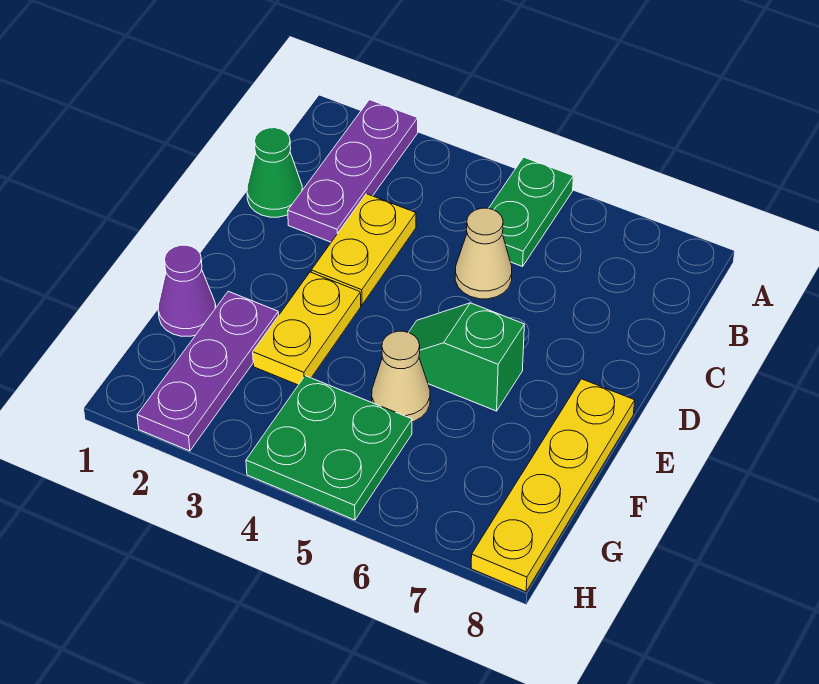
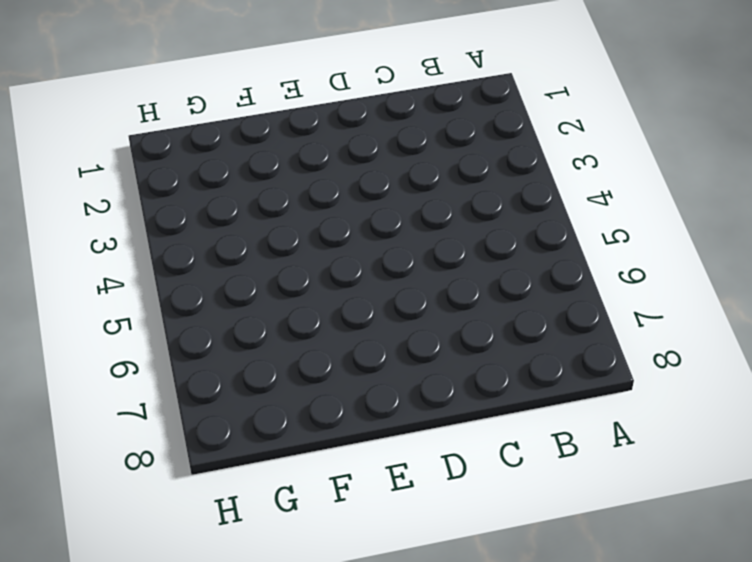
none -> purple 1x3 plate [288,100,418,242]
none -> green 1x2 plate [489,157,573,267]
none -> green 1x1 cone [247,128,302,217]

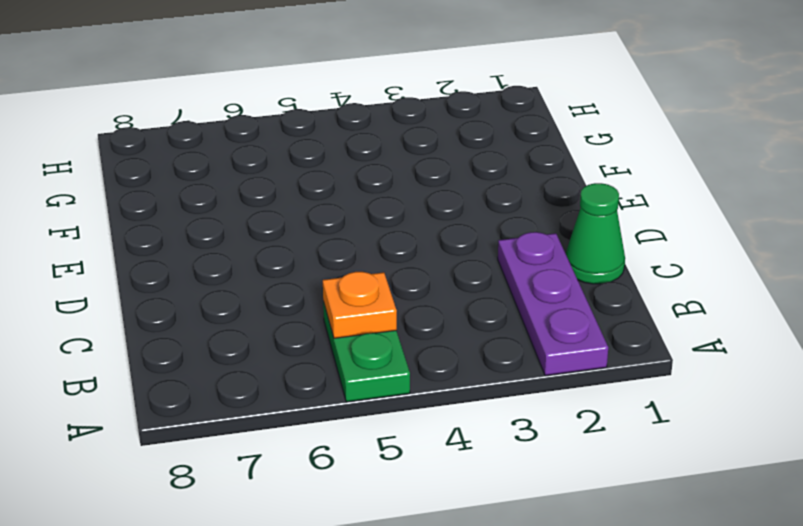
orange 1x1 plate [323,272,397,338] -> none
none -> yellow 1x2 plate [311,194,416,305]
none -> tan 1x1 cone [455,208,512,299]
none -> yellow 1x2 plate [253,272,361,385]

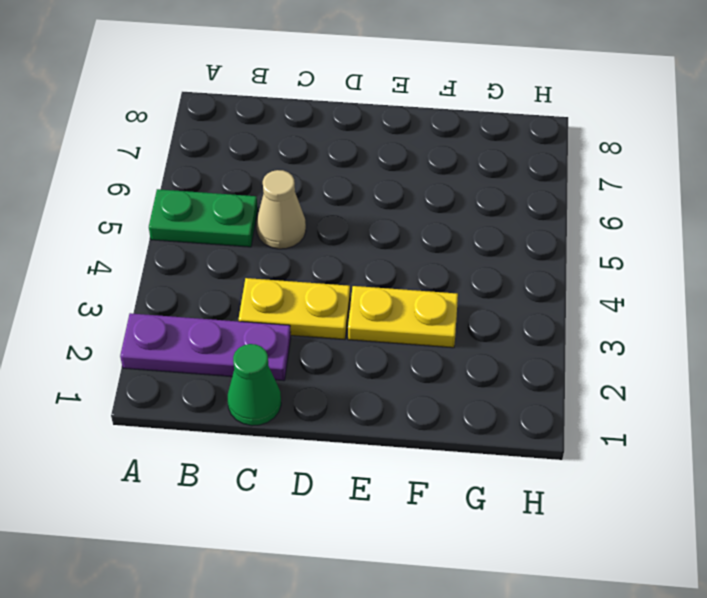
none -> green 1x2 slope [409,303,524,411]
none -> yellow 1x4 plate [471,379,635,592]
none -> purple 1x1 cone [158,245,216,336]

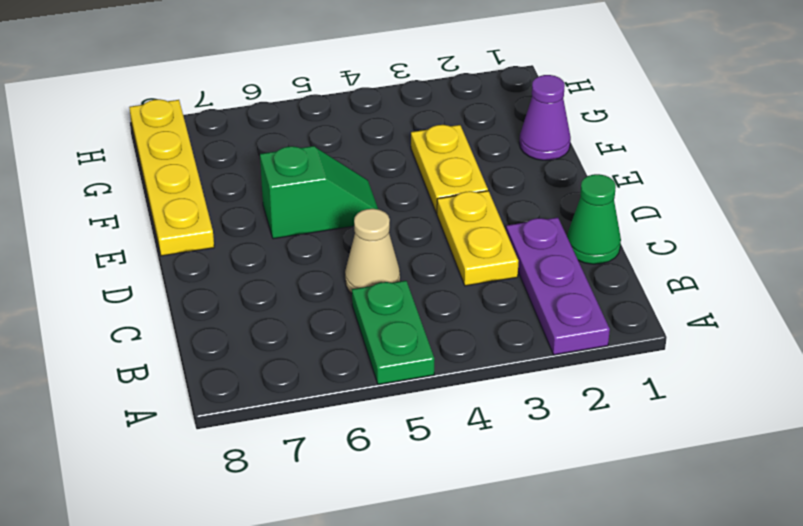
none -> purple 1x3 plate [137,291,279,451]
none -> tan 1x1 cone [372,331,430,422]
none -> green 2x2 plate [246,376,412,520]

